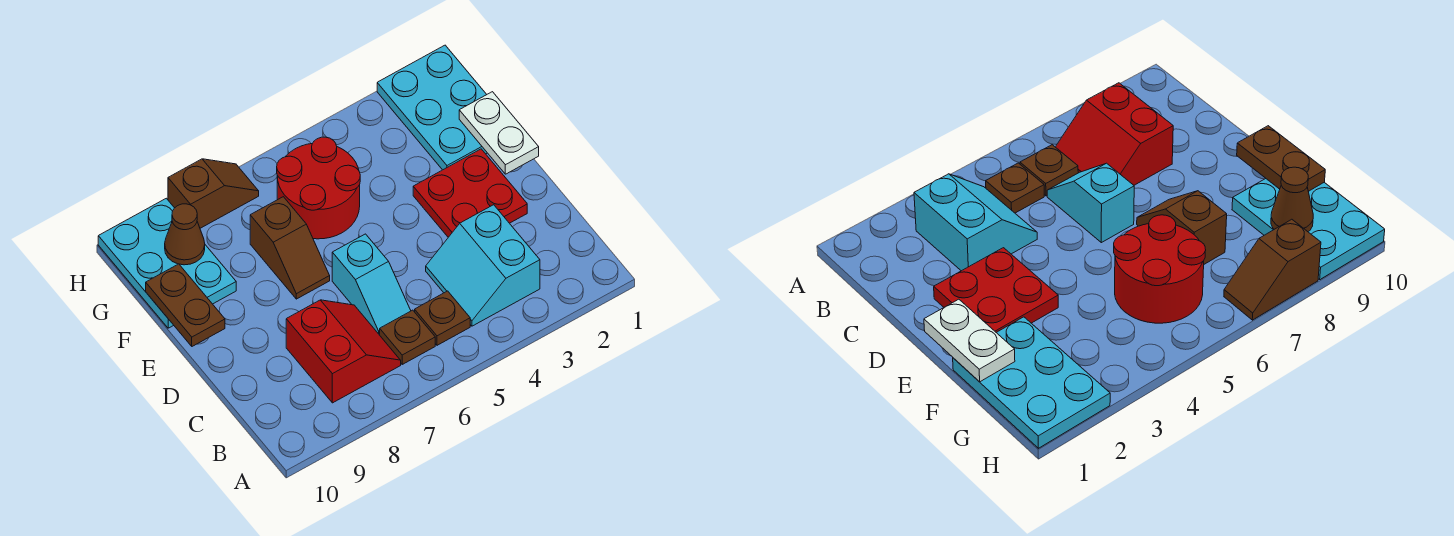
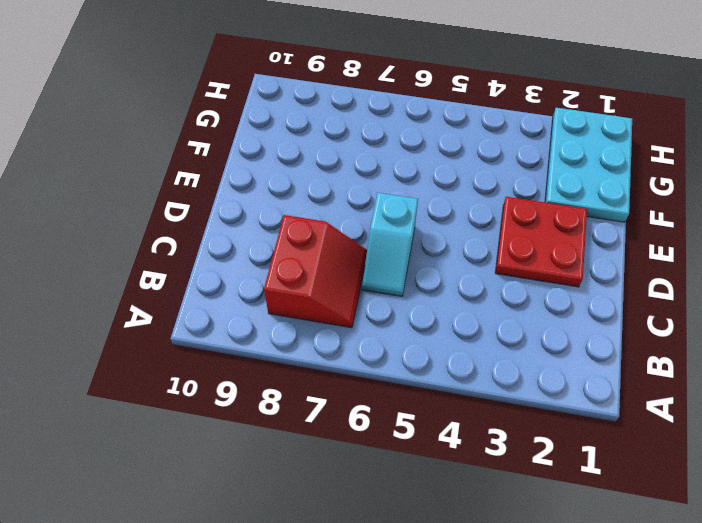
none -> cyan 2x2 slope [426,205,540,326]
none -> brown 1x1 plate [415,291,470,345]
none -> brown 1x1 plate [380,310,435,364]

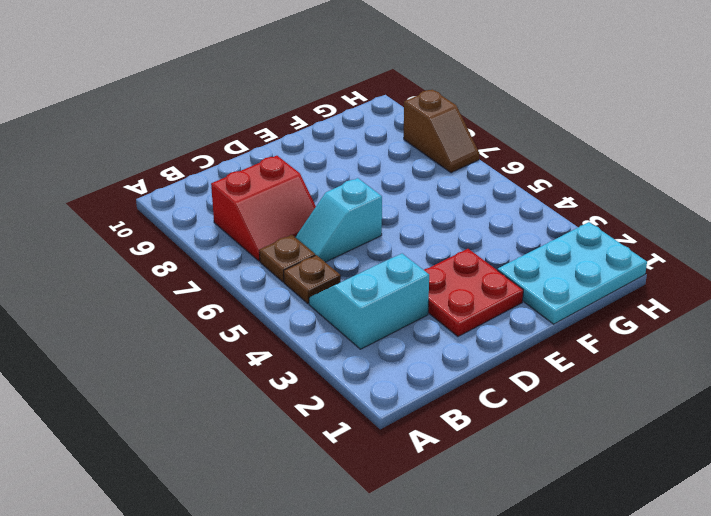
none -> brown 1x2 slope [250,197,330,299]
none -> red 2x2 round brick [277,137,360,239]
none -> cyan 2x3 plate [98,198,236,328]

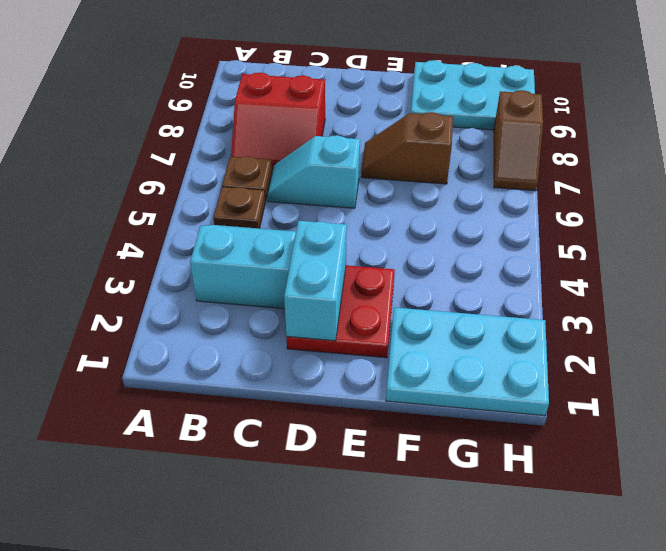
cyan 1x2 brick [284,221,347,341] -> none
none -> red 2x2 round brick [277,137,360,239]
none -> white 1x2 plate [459,92,539,174]
none -> brown 1x2 plate [146,264,225,346]

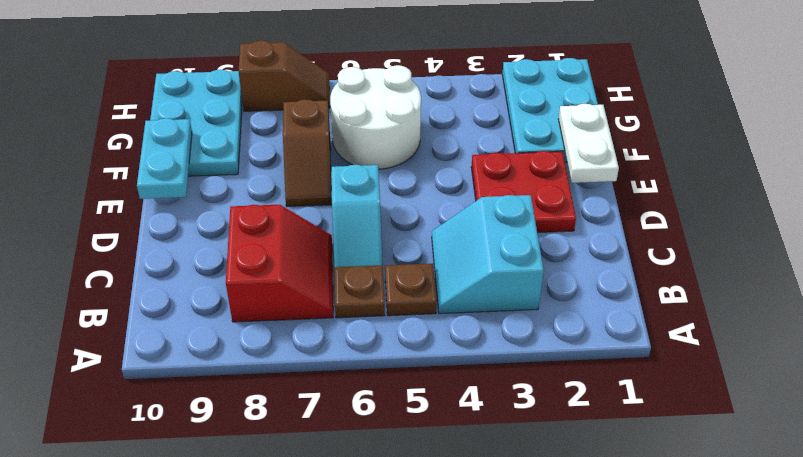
cyan 1x2 plate [137,118,192,199] -> brown 1x2 plate [146,264,225,346]
white 2x2 round brick [330,65,421,169] -> red 2x2 round brick [277,137,360,239]
none -> brown 1x1 cone [165,204,205,265]

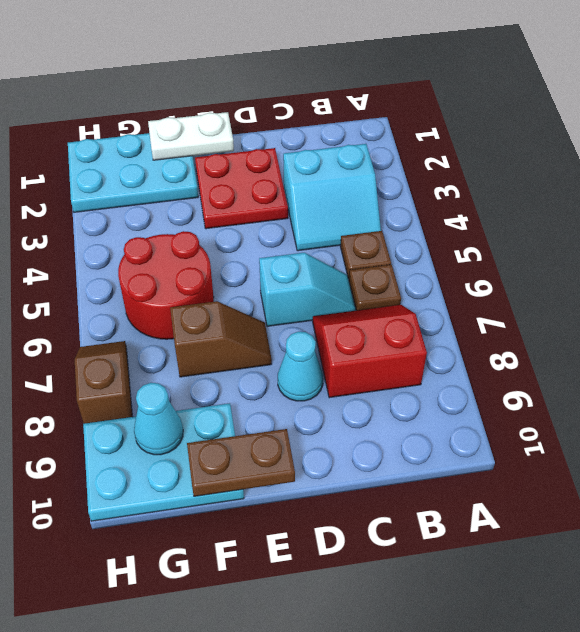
cyan 1x1 cone [278,332,323,401] -> none
cyan 1x1 cone [134,383,183,455] -> brown 1x1 cone [165,204,205,265]

